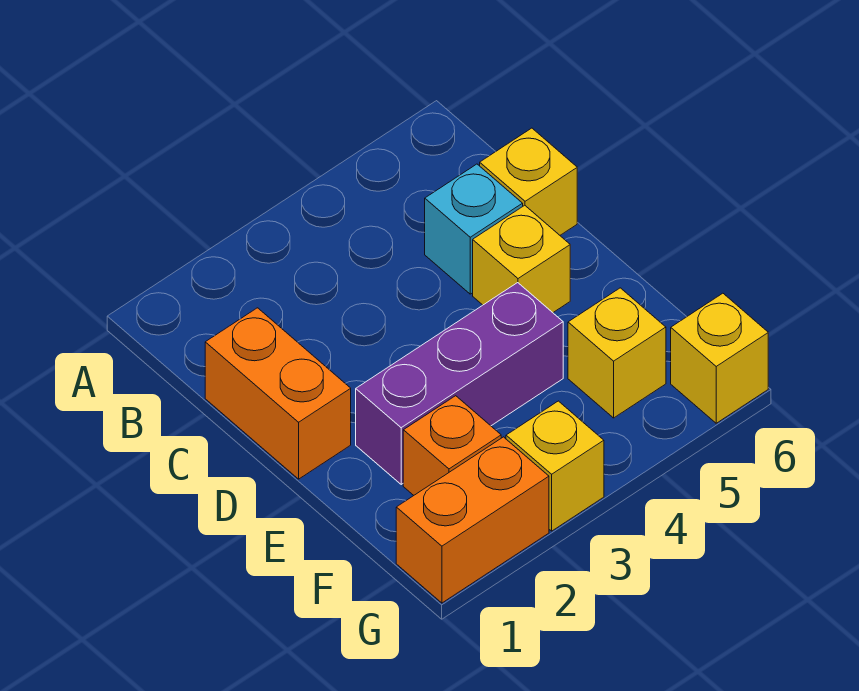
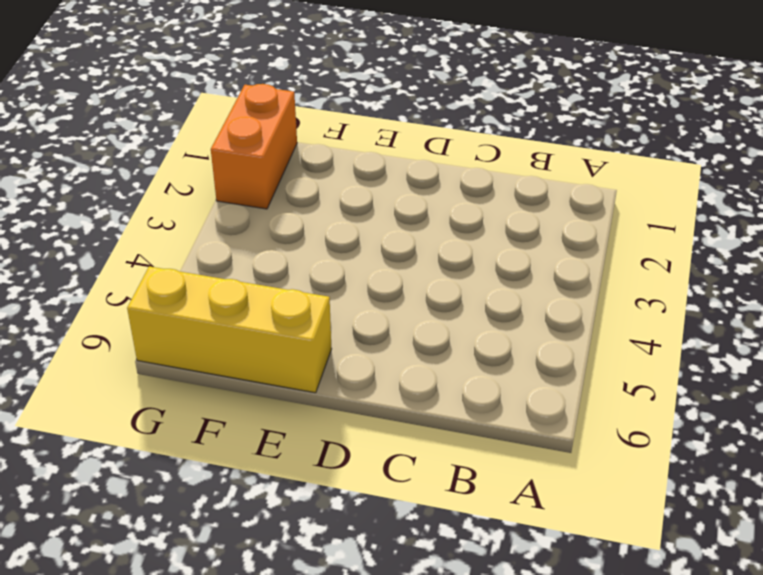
yellow 1x3 brick [127,266,332,393] -> yellow 1x1 brick [671,293,768,423]
none -> orange 1x2 brick [205,308,351,479]
none -> cyan 1x1 brick [425,164,523,294]

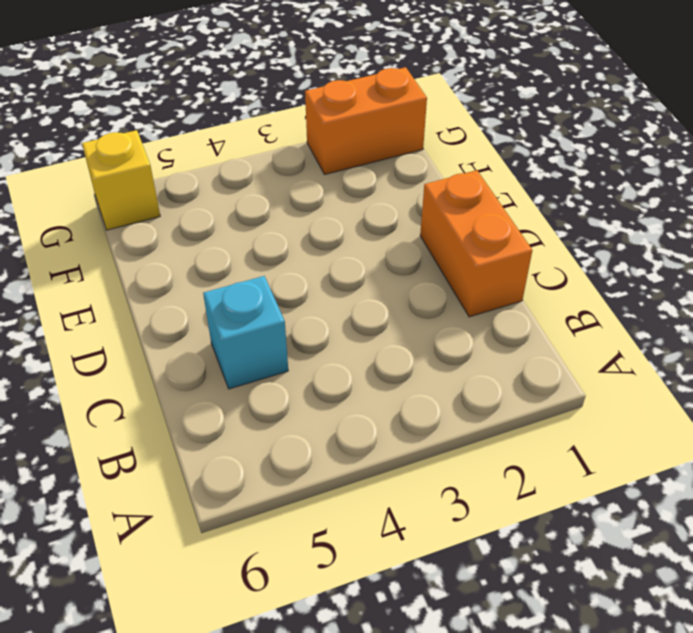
none -> yellow 1x1 brick [480,128,577,235]
none -> yellow 1x1 brick [473,205,570,312]

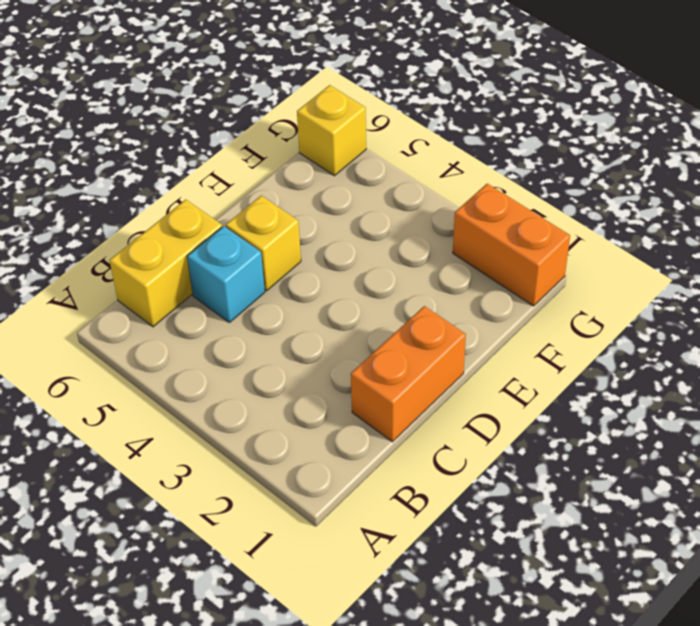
yellow 1x2 brick [109,200,222,327] -> yellow 1x1 brick [480,128,577,235]
none -> purple 1x3 brick [356,283,563,484]
none -> orange 1x1 brick [403,396,501,495]

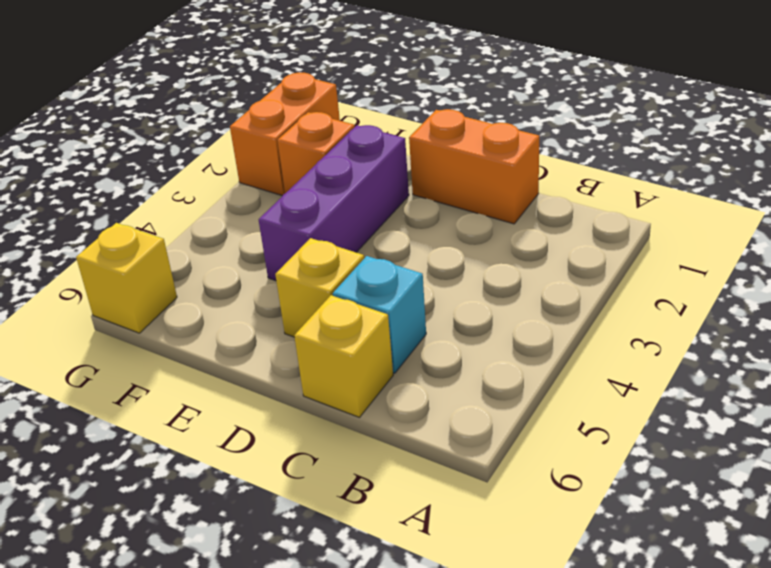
none -> yellow 1x1 brick [568,288,666,418]
none -> yellow 1x1 brick [506,401,604,531]

